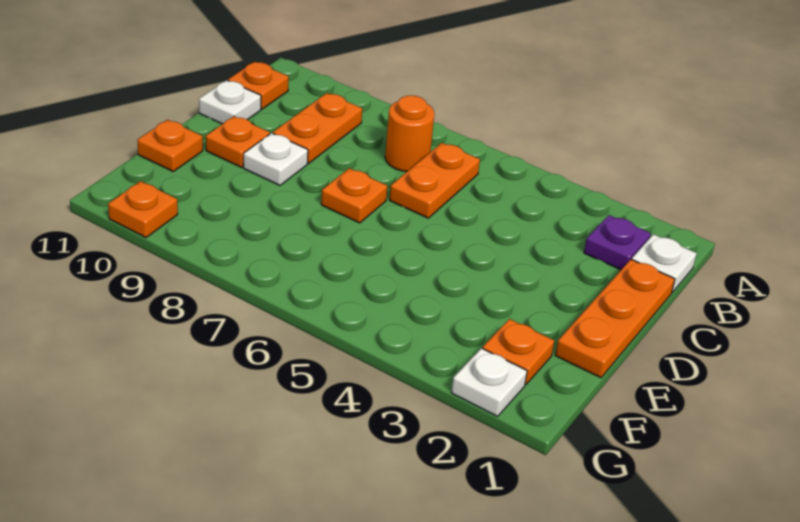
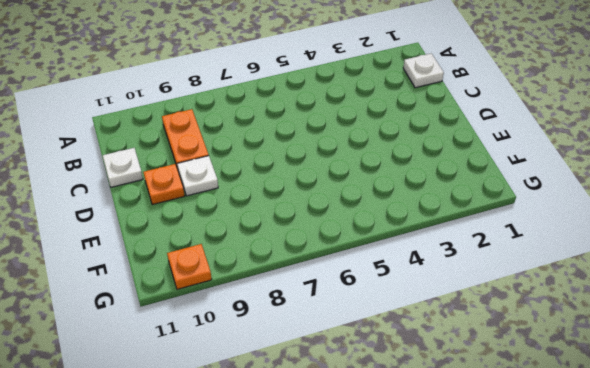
none -> purple 1x1 plate [584,215,651,270]
none -> orange 1x2 plate [390,143,480,218]
none -> orange 1x1 round brick [385,96,434,171]

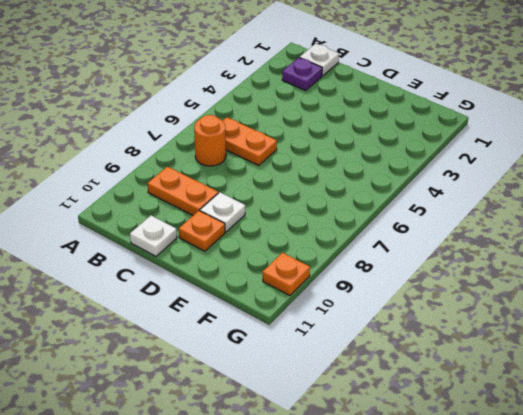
none -> orange 1x1 plate [228,62,289,109]
none -> orange 1x3 plate [555,259,675,378]
none -> orange 1x1 plate [321,168,387,223]

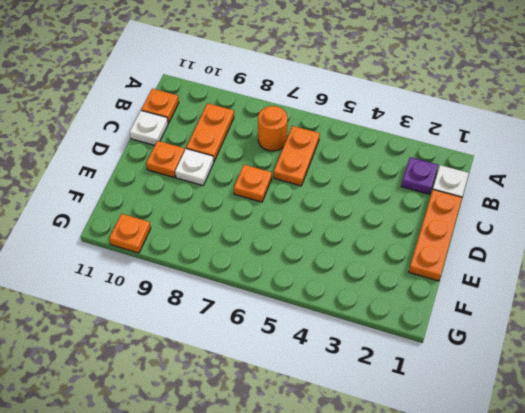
none -> orange 1x1 plate [137,120,203,171]
none -> orange 1x1 plate [483,319,554,385]
none -> white 1x1 plate [451,348,527,416]

